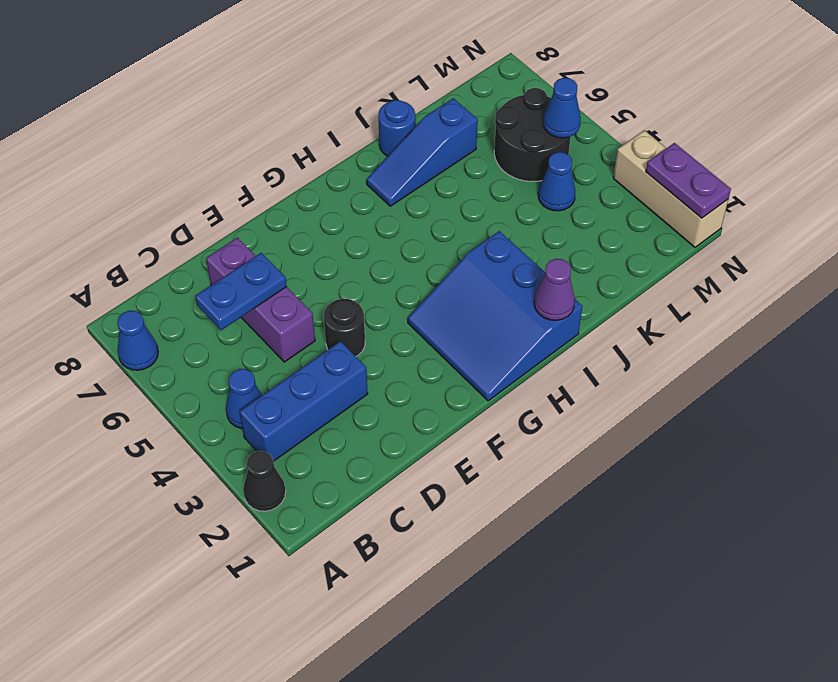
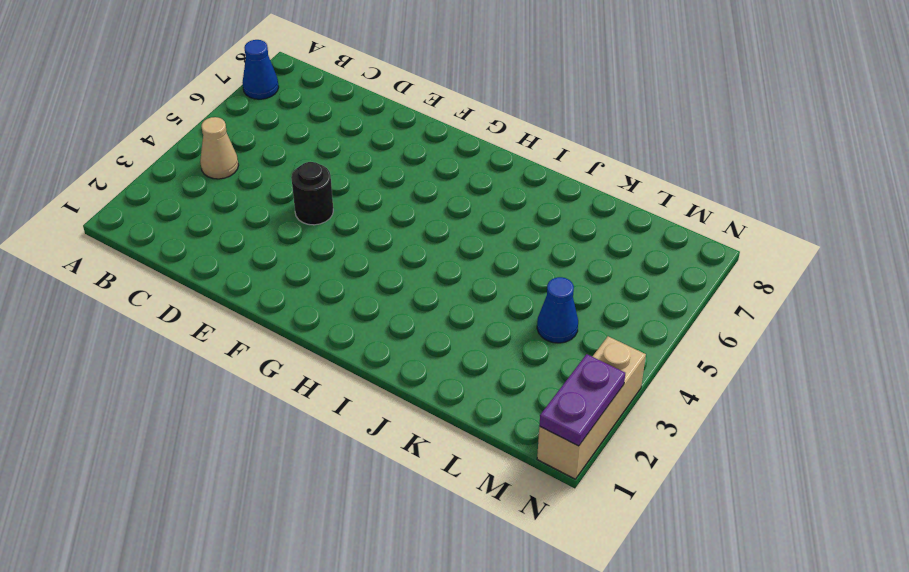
tan 1x1 cone [200,117,239,179] -> blue 1x1 cone [226,369,262,429]
none -> black 1x1 cone [243,451,286,511]
none -> blue 1x3 brick [240,341,368,461]
none -> purple 1x3 brick [206,238,315,362]

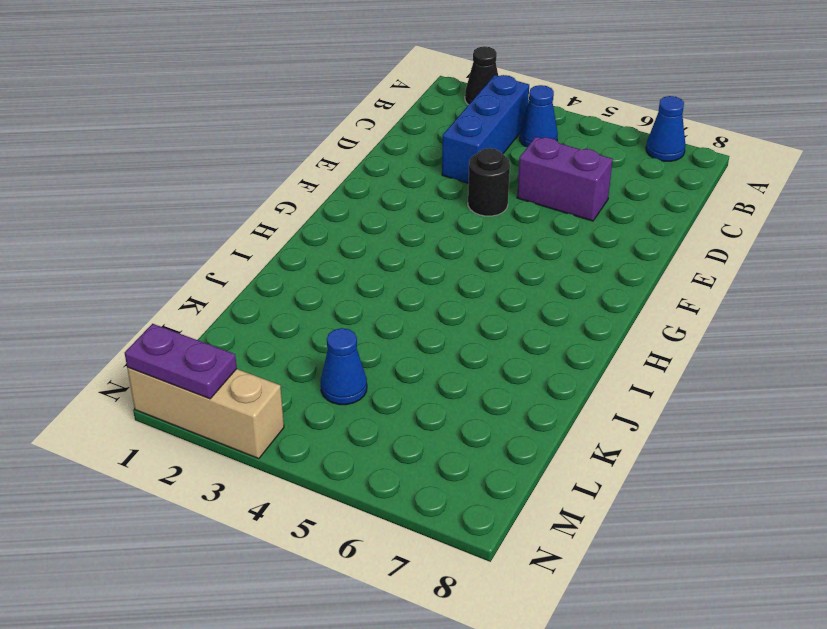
purple 1x2 brick [517,137,613,221] -> purple 1x3 brick [206,238,315,362]
none -> blue 3x3 slope [408,231,582,401]
none -> blue 1x3 slope [367,98,478,206]
none -> blue 1x1 round brick [378,100,415,156]

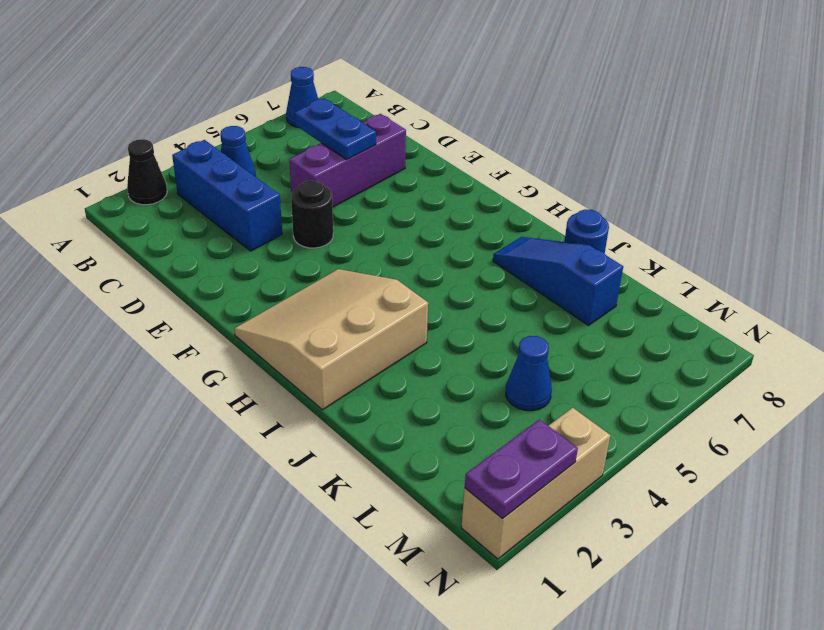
tan 3x3 slope [234,269,428,410] -> blue 3x3 slope [408,231,582,401]
none -> black 2x2 round brick [494,88,571,181]
none -> purple 1x1 cone [534,259,575,320]
none -> blue 1x1 cone [543,78,581,138]

